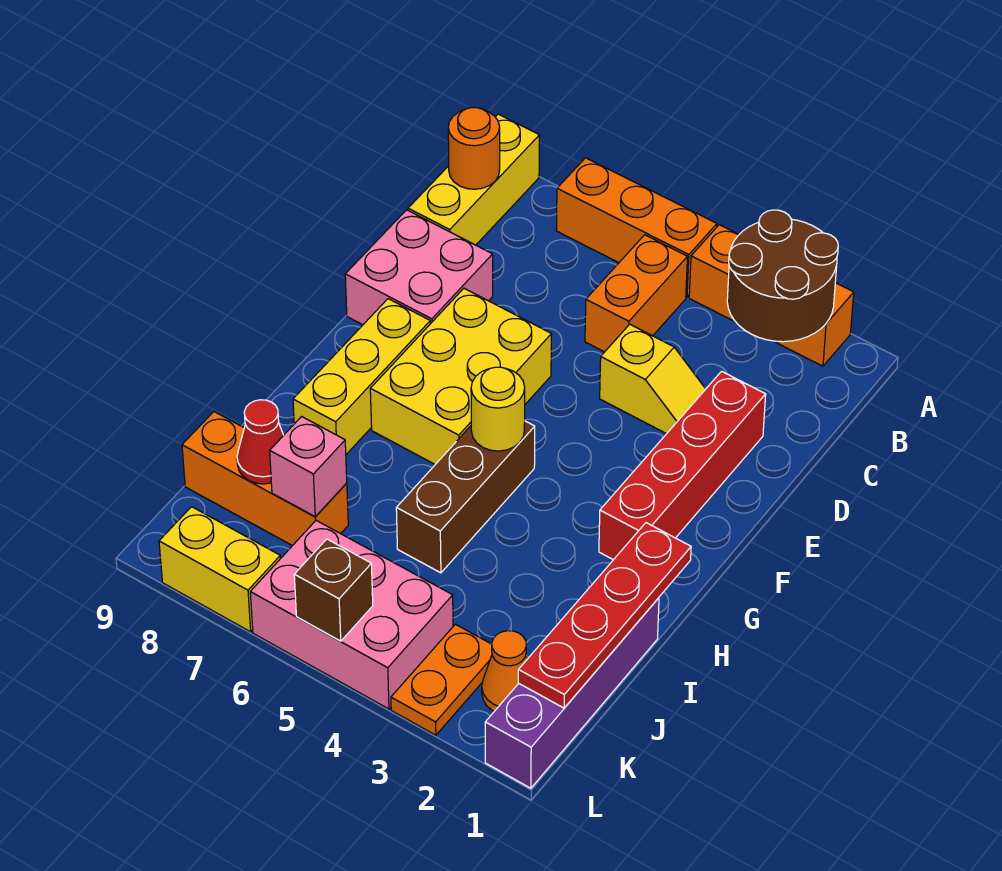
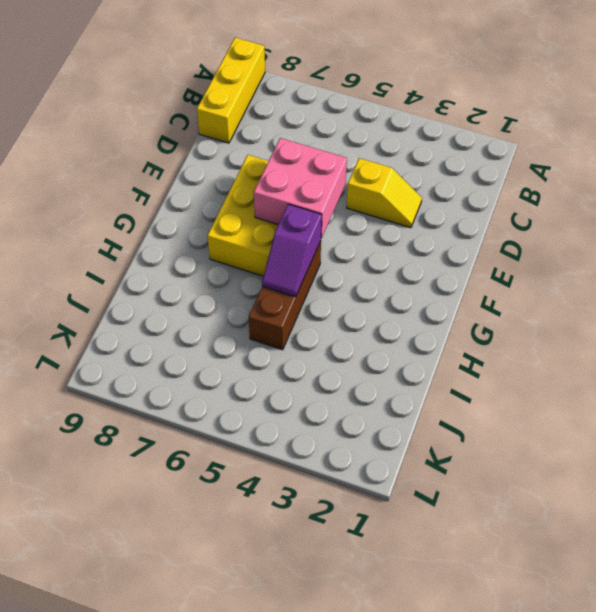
pink 2x2 brick [254,138,347,238] -> pink 2x2 brick moved to [345,210,493,325]
purple 1x2 slope [262,204,322,297] -> yellow 1x1 round brick [471,367,525,451]
none -> orange 1x3 brick [689,225,854,366]
none -> orange 1x3 brick [556,158,717,297]
none -> orange 1x2 brick [585,235,687,352]

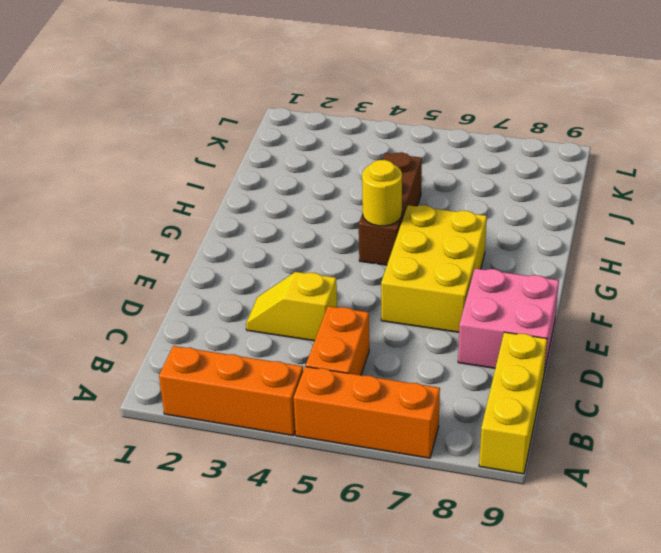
none -> red 1x4 brick [599,371,766,560]
none -> yellow 1x3 brick [293,299,430,454]
none -> purple 1x4 brick [485,598,659,788]

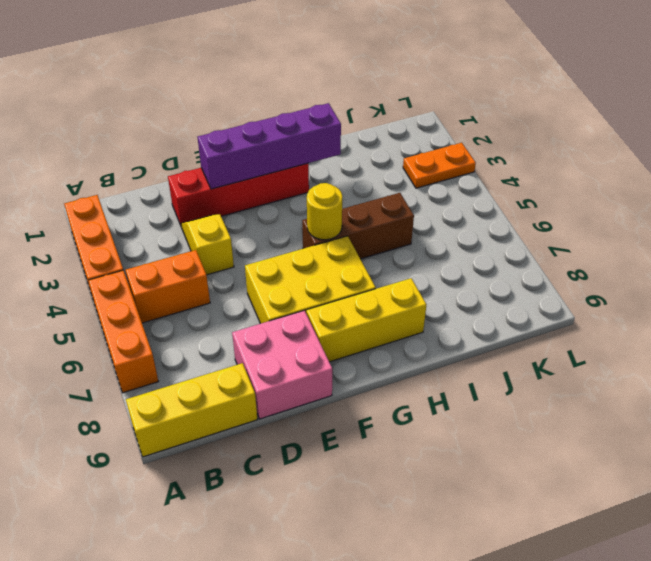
purple 1x4 brick [198,103,341,189] -> purple 1x4 brick moved to [485,598,659,788]
none -> orange 1x3 brick [182,412,348,546]
none -> orange 1x1 cone [482,631,527,711]
none -> pink 2x3 brick [250,521,453,709]

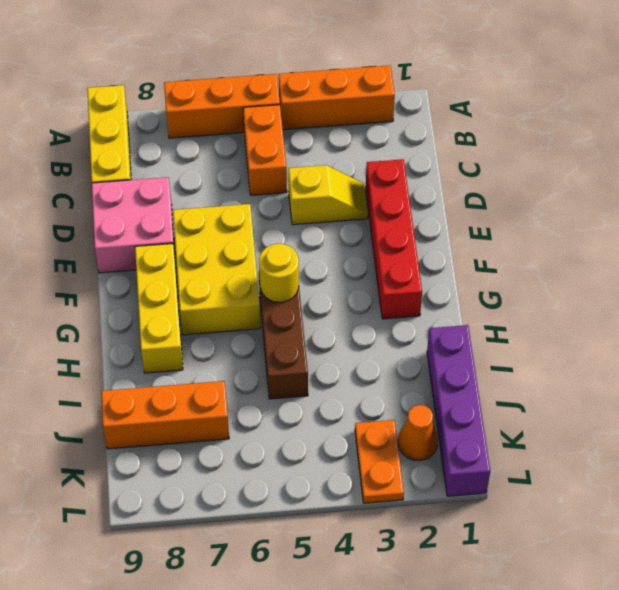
none -> pink 2x3 brick [250,521,453,709]
none -> yellow 1x2 brick [159,507,280,632]
none -> brown 2x2 round brick [727,210,838,342]

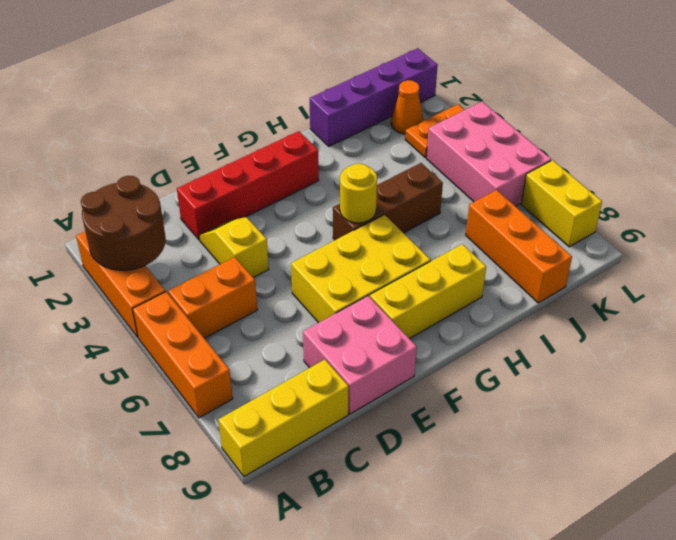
none -> orange 1x1 round brick [448,108,500,189]
none -> red 1x4 plate [518,523,691,708]
none -> pink 1x1 brick [270,417,347,516]

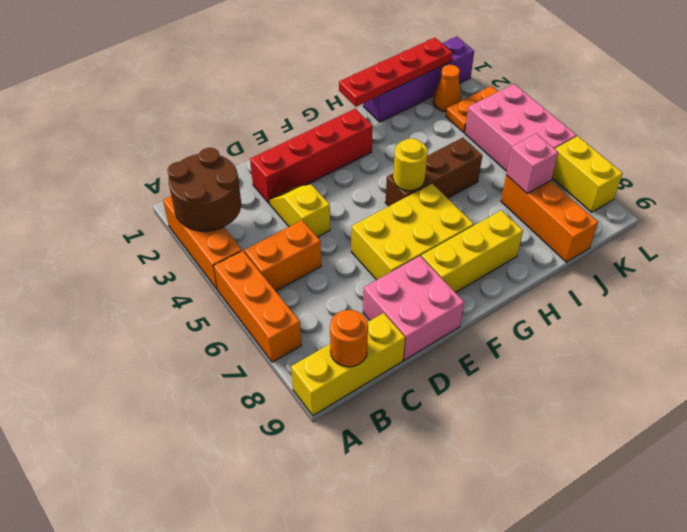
none -> red 1x1 cone [237,400,284,484]
none -> brown 1x1 brick [294,539,373,641]

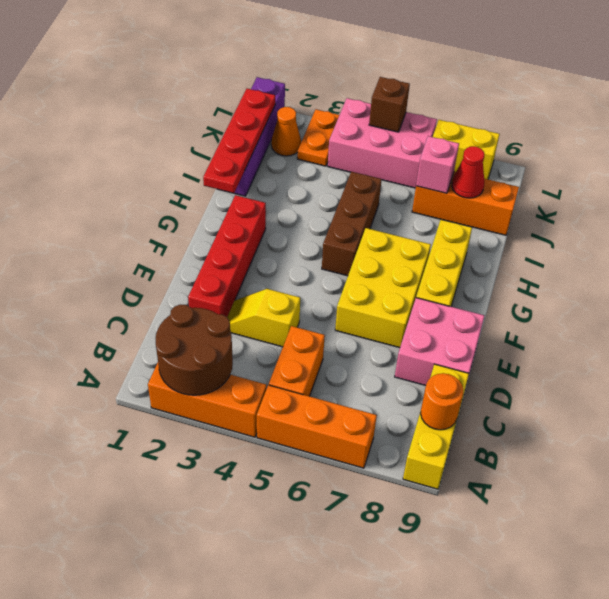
none -> yellow 1x1 round brick [471,367,525,451]

